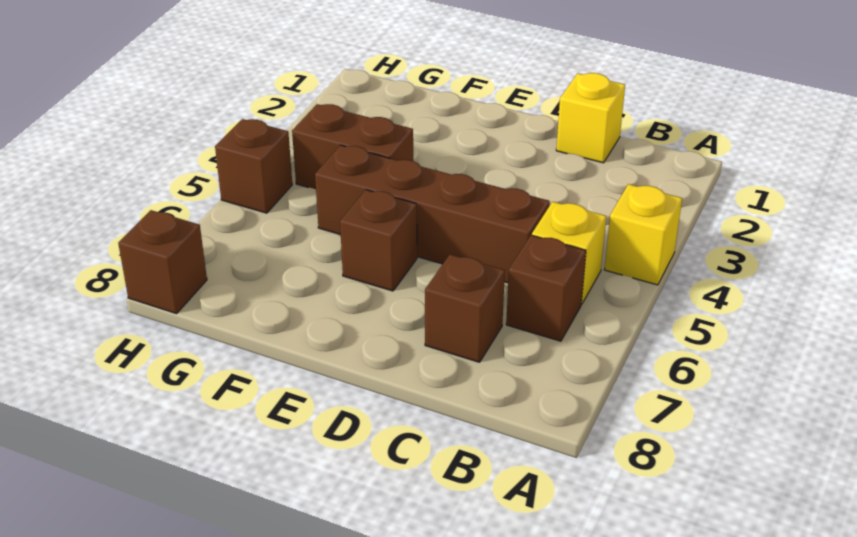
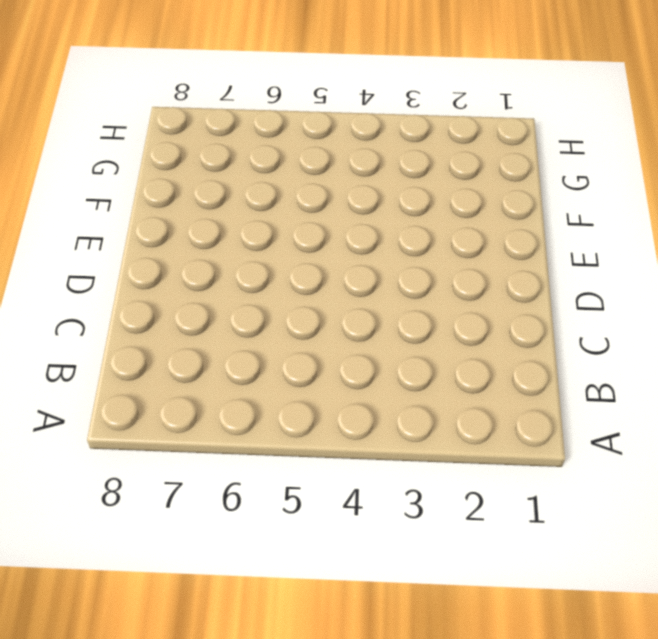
none -> yellow 1x1 brick [604,184,682,285]
none -> yellow 1x1 brick [532,202,606,304]

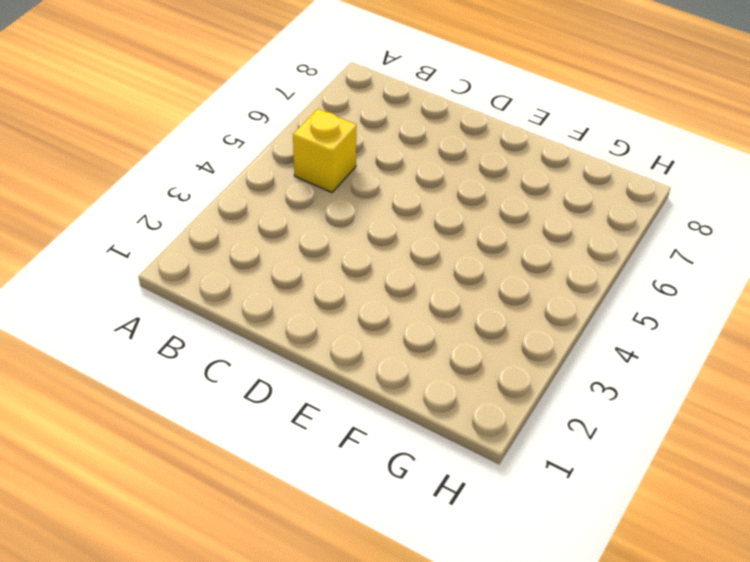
none -> yellow 1x1 brick [604,184,682,285]
none -> brown 1x1 brick [506,235,586,341]

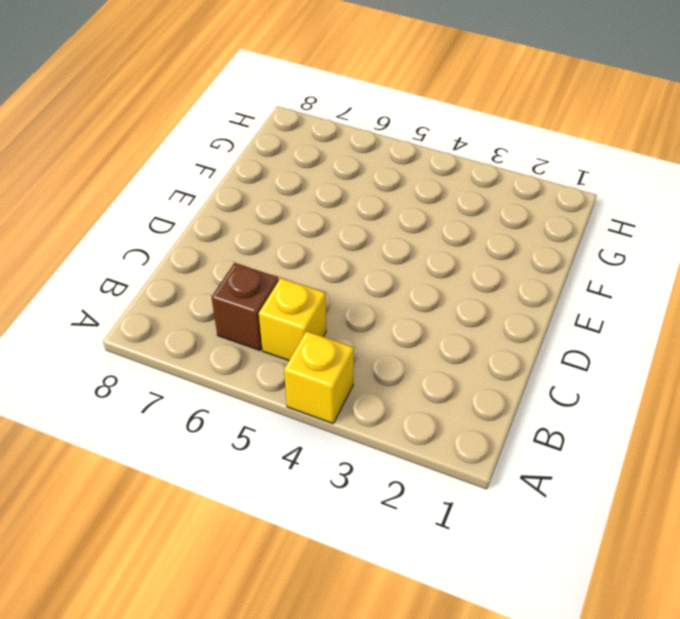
none -> yellow 1x1 brick [556,73,625,163]
none -> brown 1x4 brick [315,145,550,283]

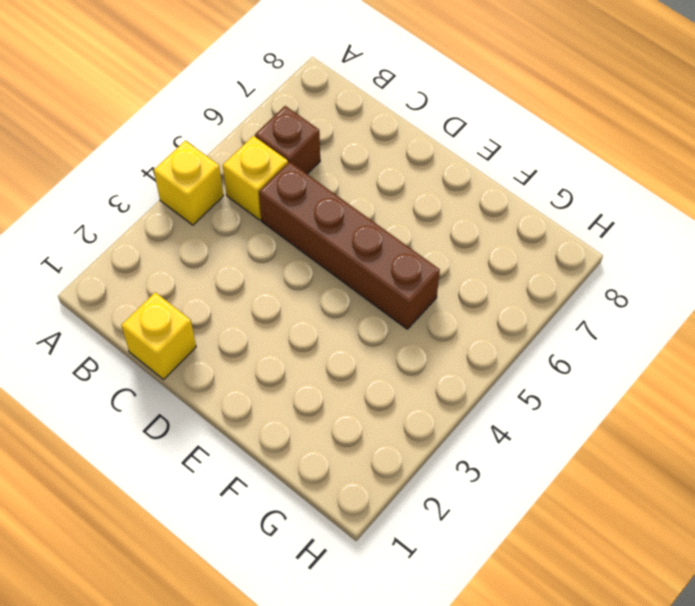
none -> brown 1x1 brick [425,254,505,362]
none -> brown 1x1 brick [340,190,417,291]

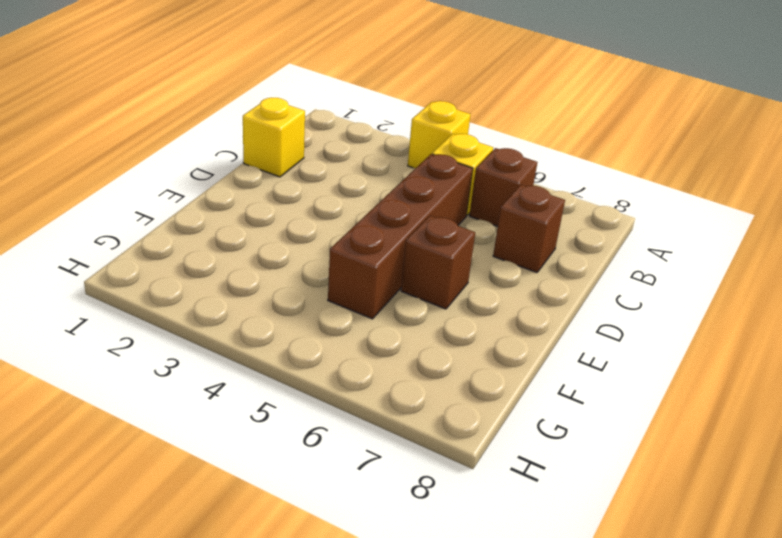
none -> brown 1x2 brick [292,104,413,189]
none -> brown 1x1 brick [215,119,292,213]

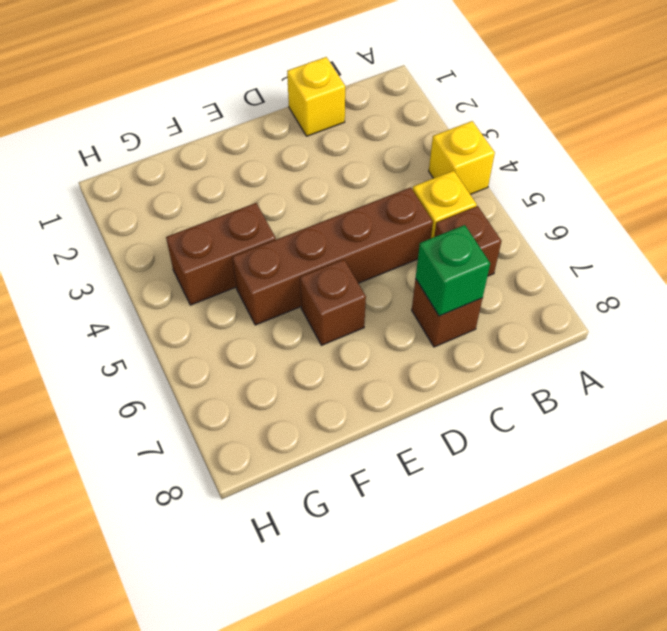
green 1x1 brick [416,225,490,316] -> none
none -> brown 1x1 brick [215,119,292,213]
none -> brown 1x1 brick [118,210,207,314]

